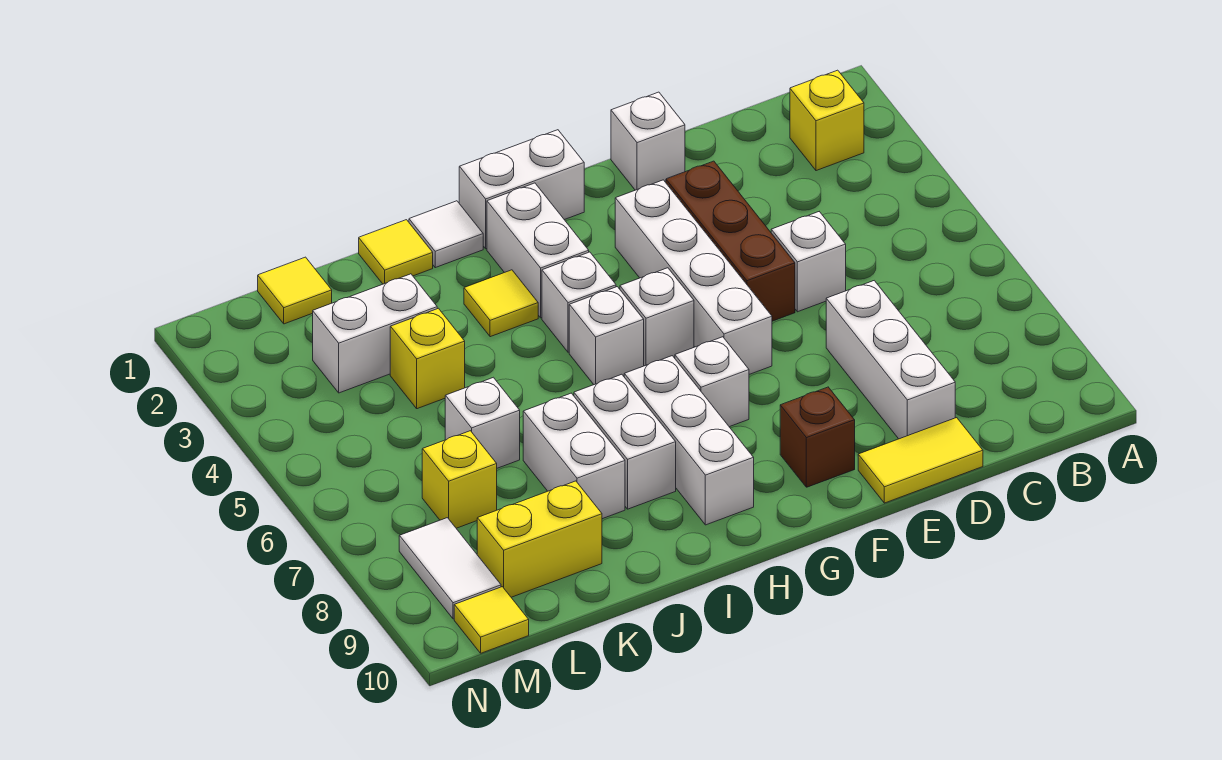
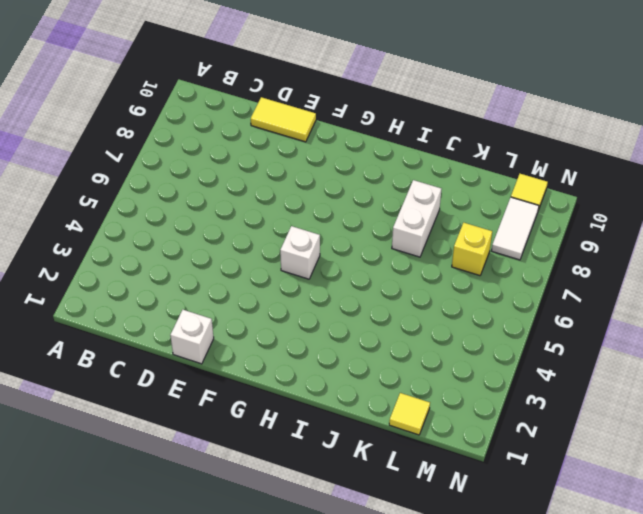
none -> yellow 1x1 brick [790,70,864,171]
none -> white 1x1 brick [771,212,846,312]
none -> white 1x3 brick [826,281,955,439]

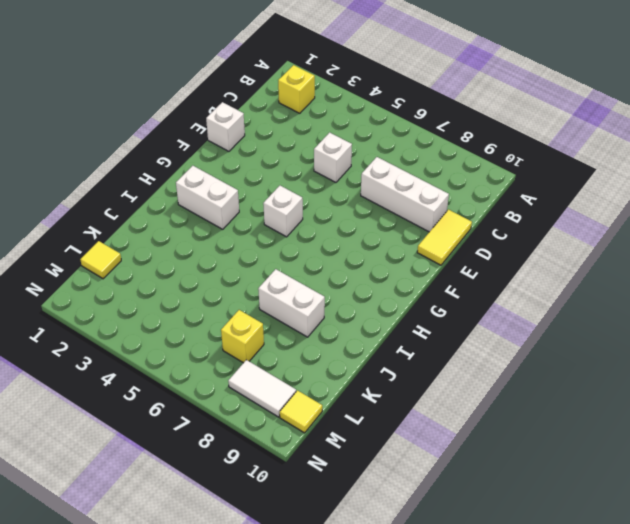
none -> brown 1x3 brick [666,161,795,321]
none -> white 1x4 brick [615,180,772,374]
none -> brown 1x1 brick [780,387,855,487]

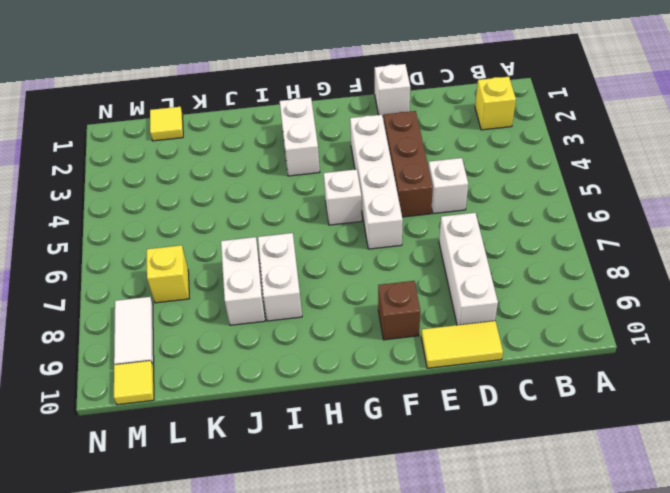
none -> white 1x2 brick [459,130,584,249]
none -> white 1x1 brick [675,337,749,427]
none -> white 1x1 brick [542,252,616,352]

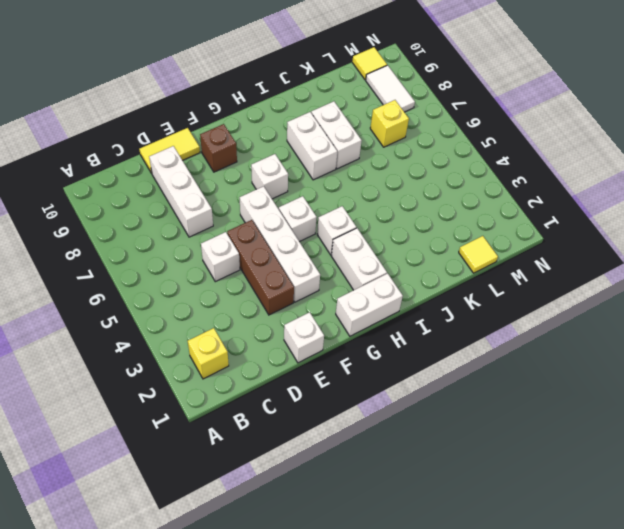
none -> white 1x1 brick [569,287,644,385]
none -> white 1x3 brick [624,356,754,525]
none -> white 1x1 tile [409,201,483,268]

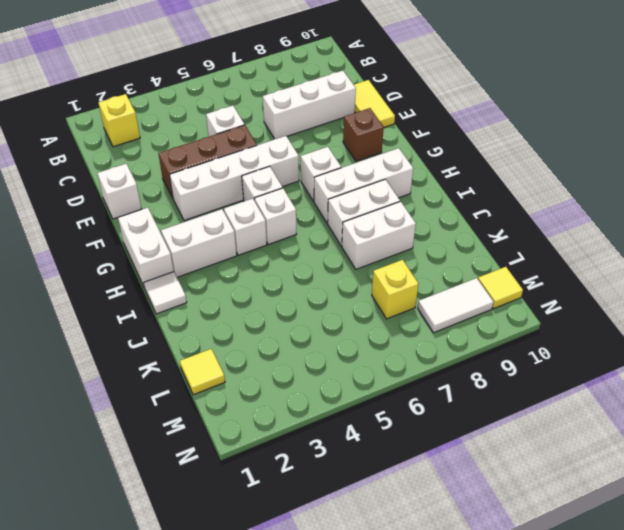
none -> yellow 1x1 tile [464,270,538,337]
none -> yellow 1x1 tile [359,220,433,284]
none -> white 1x2 brick [313,274,437,393]

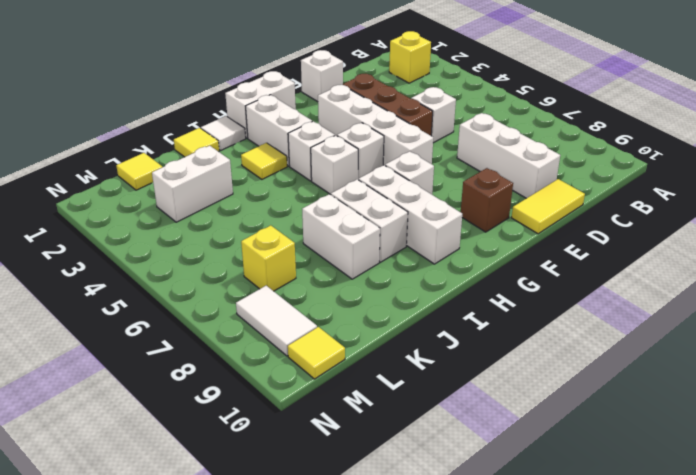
none -> yellow 1x1 brick [390,308,465,409]
none -> white 1x1 brick [445,377,520,468]
none -> yellow 1x2 brick [477,481,602,597]

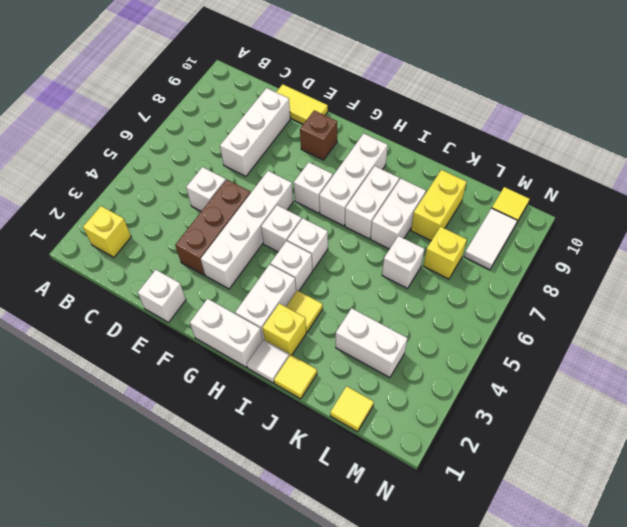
yellow 1x1 brick [263,303,306,356] -> yellow 1x1 brick moved to [390,308,465,409]
yellow 1x2 brick [411,170,466,241] -> yellow 1x2 brick turned to [477,481,602,597]

